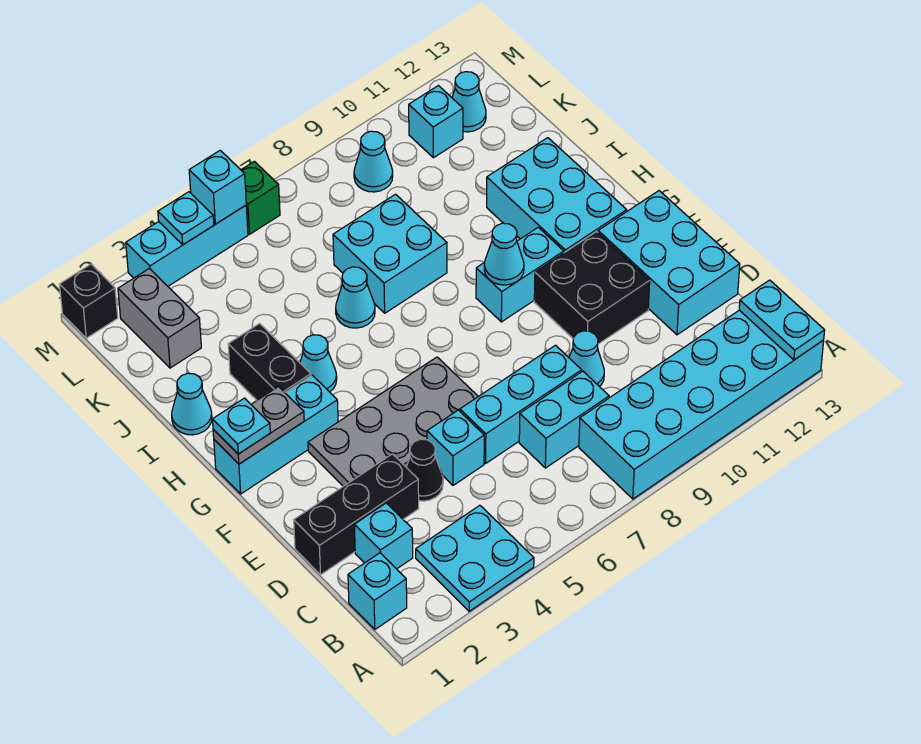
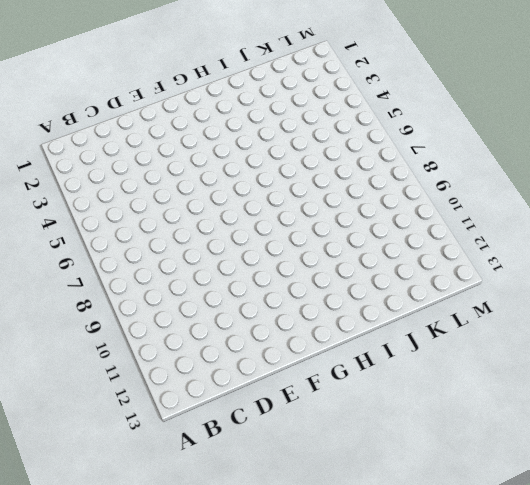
none -> cyan 2x2 plate [416,505,534,611]
none -> cyan 2x6 brick [579,310,824,499]
none -> cyan 1x1 brick [348,553,407,629]
none -> cyan 1x1 brick [354,503,413,569]

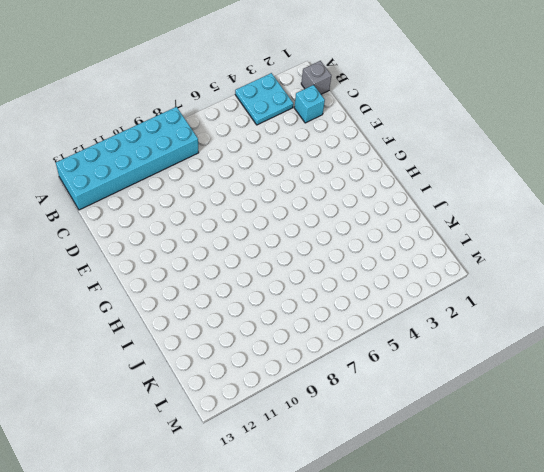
grey 1x1 brick [301,61,331,94] -> cyan 1x1 brick [348,553,407,629]
none -> cyan 1x2 brick [519,371,609,468]
none -> black 1x3 brick [294,454,419,575]
none -> black 1x1 cone [406,439,443,501]
none -> cyan 1x1 brick [427,410,484,485]

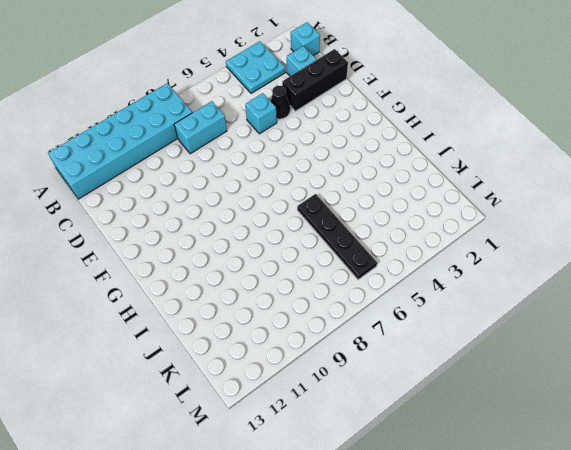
black 1x4 plate [297,194,377,280] -> cyan 1x1 cone [336,267,375,328]
none -> cyan 1x3 brick [460,345,582,463]
none -> cyan 1x1 cone [569,331,604,387]
none -> cyan 2x3 brick [598,191,740,335]
none -> grey 2x4 plate [308,357,478,486]

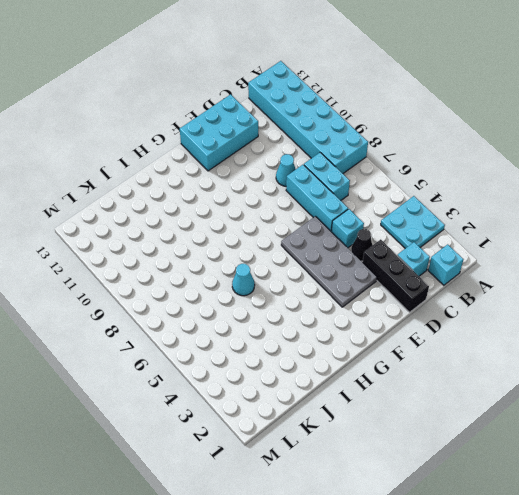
none -> black 2x2 brick [534,232,650,344]
none -> cyan 1x3 brick [214,375,338,494]
none -> cyan 1x2 brick [476,227,564,322]
none -> cyan 2x3 brick [487,138,627,253]

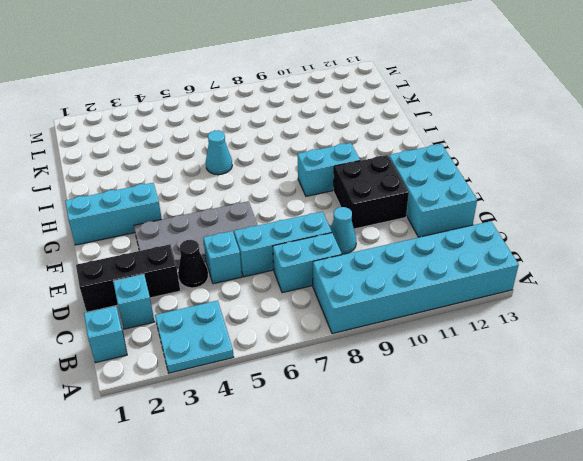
none -> cyan 2x3 brick [487,138,627,253]
none -> black 1x2 brick [228,324,311,400]
none -> cyan 1x1 cone [300,335,337,392]
none -> cyan 1x1 cone [172,373,212,435]

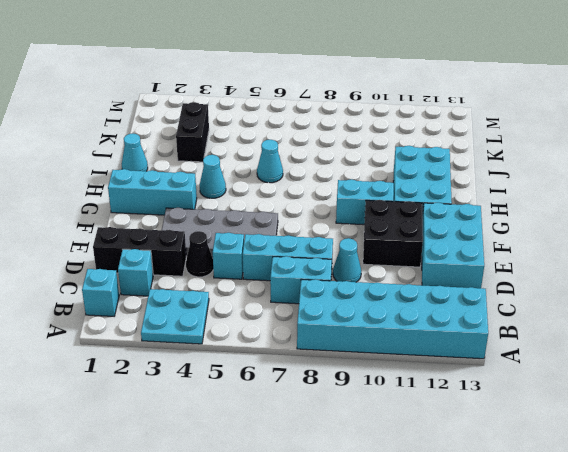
black 1x2 brick [176,102,209,162] -> black 1x2 brick moved to [228,324,311,400]
none -> cyan 2x2 brick [333,194,447,313]
none -> grey 1x2 brick [118,269,201,368]
none -> cyan 1x1 cone [354,131,393,192]
none -> cyan 1x1 brick [409,86,463,158]

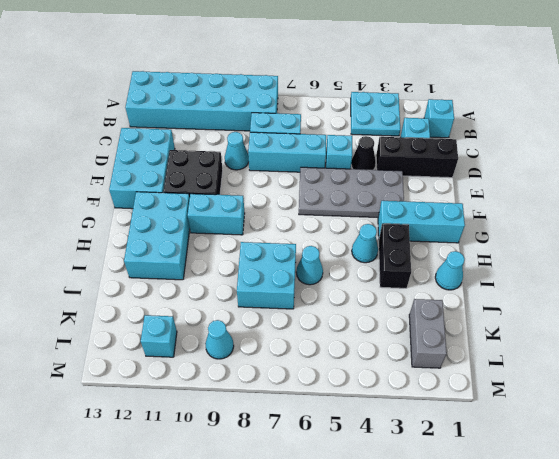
none -> cyan 1x1 cone [452,72,486,132]
none -> black 1x1 brick [59,264,118,338]
none -> cyan 1x3 brick [126,205,248,286]
none -> green 1x1 brick [241,161,280,234]

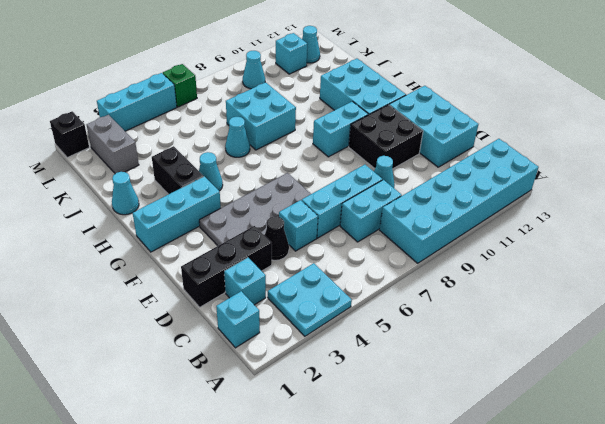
none -> cyan 1x2 plate [739,280,825,360]
none -> grey 1x2 plate [213,387,304,464]
none -> cyan 1x1 cone [484,223,524,285]
none -> cyan 1x1 plate [158,192,214,245]

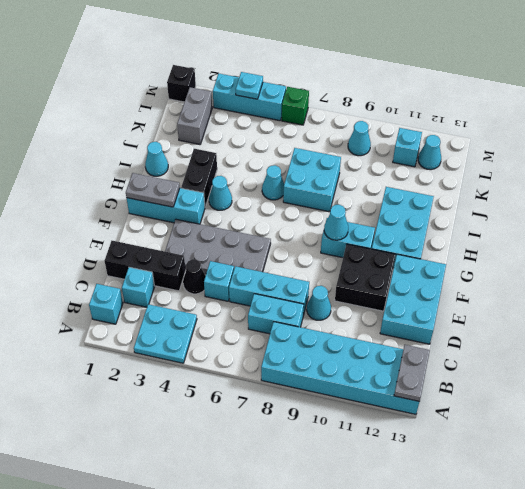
grey 1x2 plate [394,345,430,401] -> cyan 1x2 plate [739,280,825,360]
none -> cyan 1x1 brick [189,150,246,224]
none -> cyan 1x1 plate [212,398,270,454]

